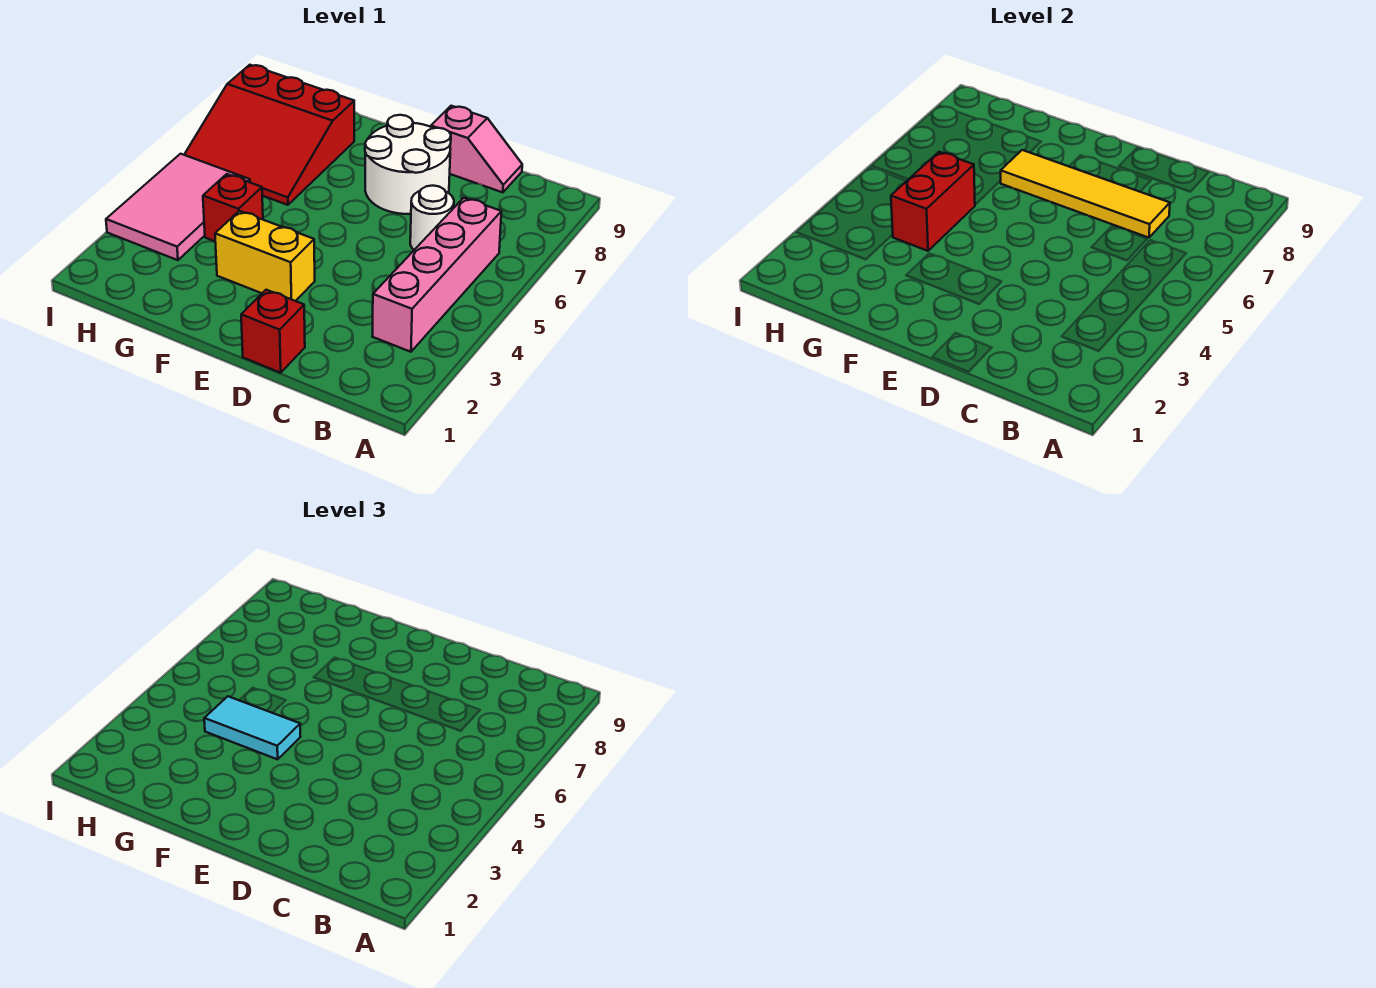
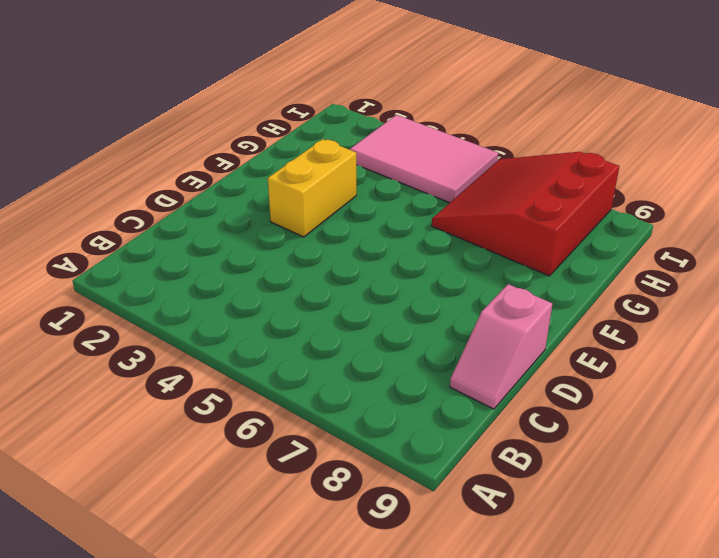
none -> pink 1x4 brick [372,198,502,352]
none -> white 1x1 round brick [410,186,454,250]
none -> red 1x1 brick [241,290,305,373]

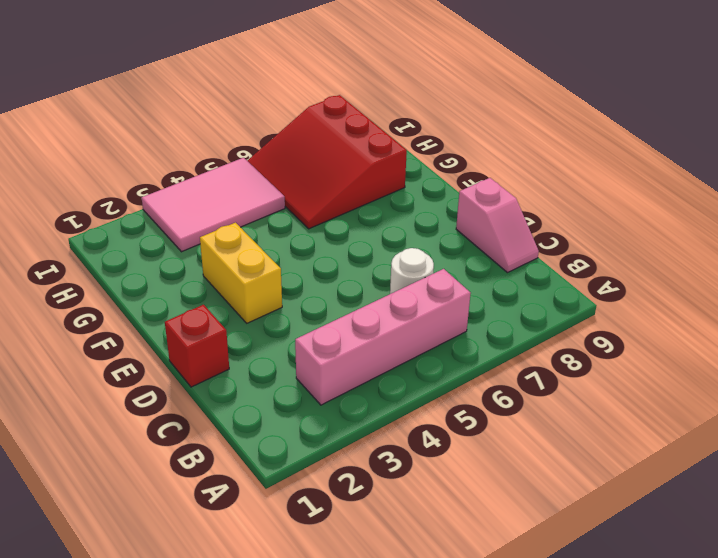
none -> white 2x2 round brick [365,115,451,214]
none -> red 1x1 brick [203,174,263,241]
none -> yellow 1x4 tile [1001,150,1170,238]

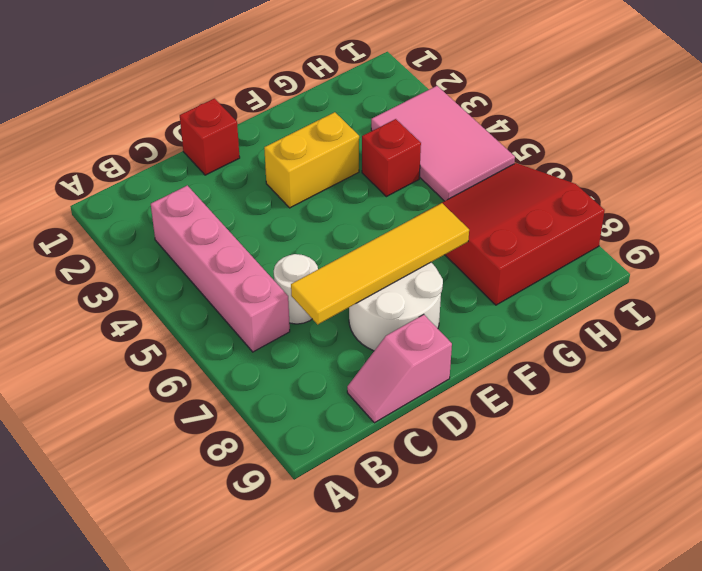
none -> red 1x2 brick [891,152,975,251]
none -> cyan 1x2 tile [204,696,300,759]

